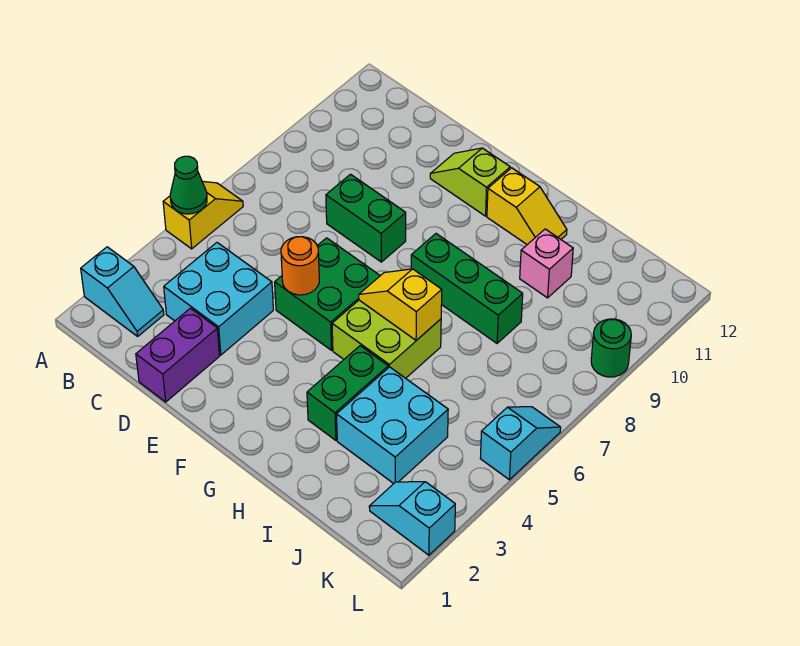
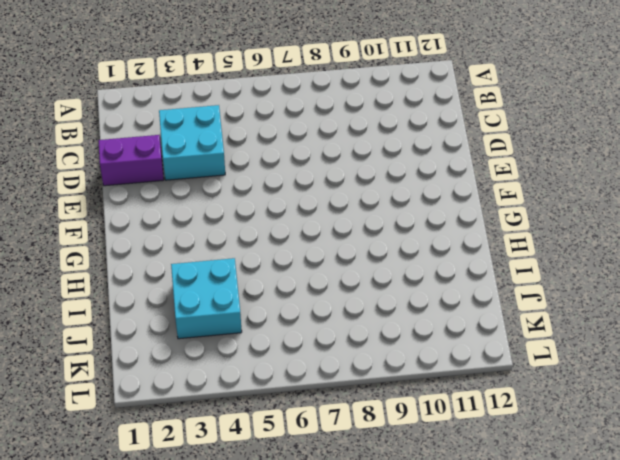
none -> cyan 1x2 slope [81,247,164,336]
none -> yellow 1x2 slope [163,181,243,249]
none -> green 1x2 brick [326,174,406,262]

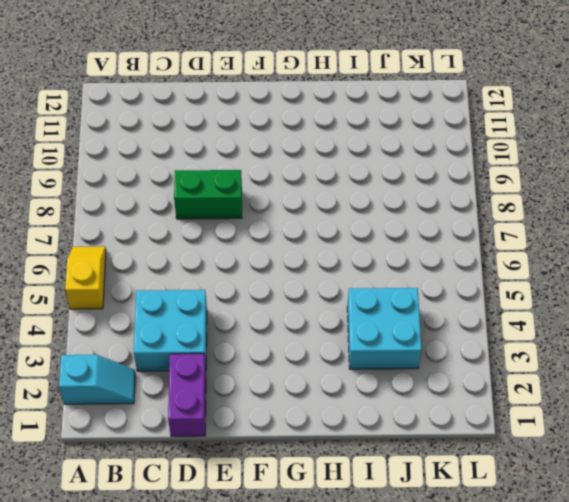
none -> green 2x2 brick [275,238,380,350]
none -> lime 1x2 slope [430,148,510,216]
none -> lime 2x2 brick [332,300,441,378]

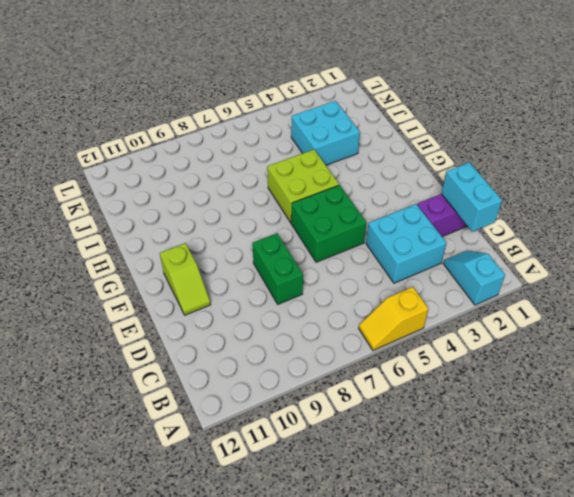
cyan 1x2 brick [441,162,502,232] -> none
none -> green 1x3 brick [411,234,523,343]
none -> yellow 1x2 slope [487,168,567,244]
none -> green 1x2 brick [307,346,388,440]

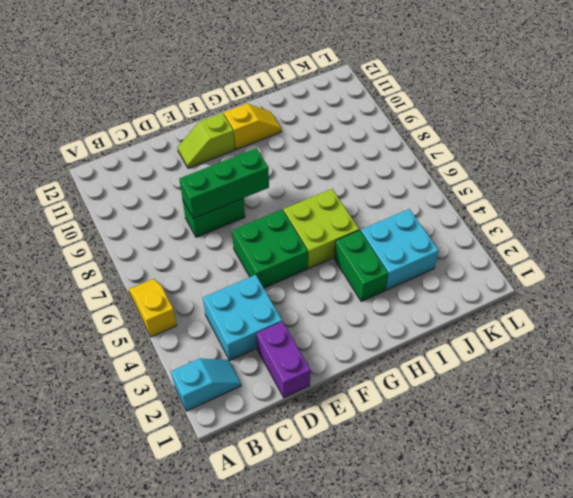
green 1x3 brick [179,148,269,218] -> green 1x3 brick moved to [411,234,523,343]
none -> pink 1x1 brick [520,229,573,298]
none -> cyan 1x2 slope [369,482,455,555]
none -> cyan 1x2 slope [480,407,561,480]

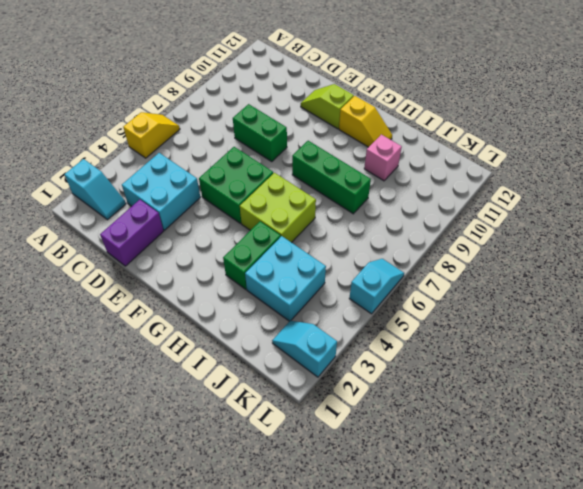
none -> green 1x1 round brick [591,319,631,377]
none -> green 1x1 cone [170,156,207,214]
none -> orange 1x1 round brick [281,237,319,295]

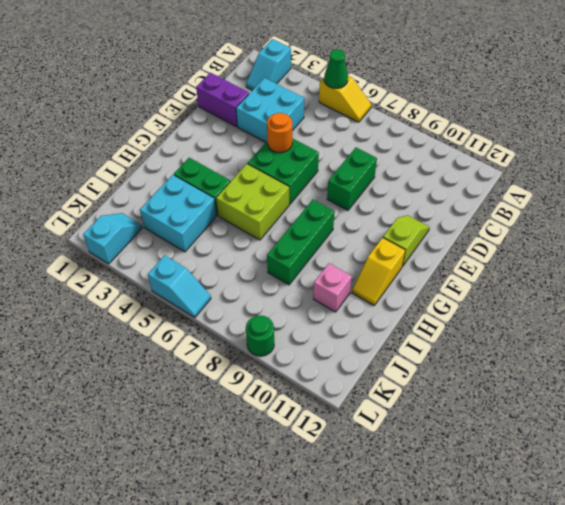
none -> yellow 1x2 slope [359,269,442,340]

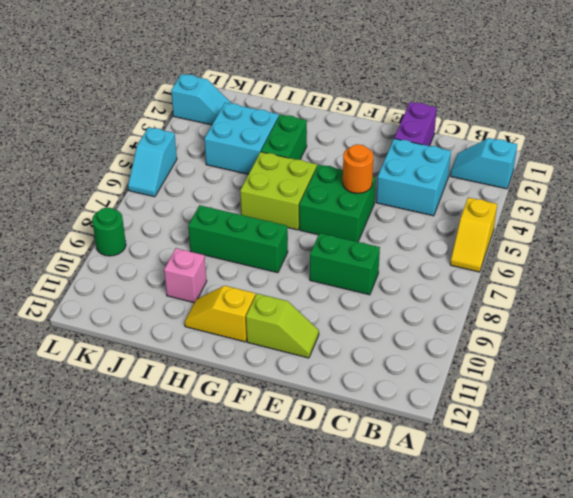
none -> green 1x1 cone [170,156,207,214]
none -> yellow 1x2 slope [359,269,442,340]

